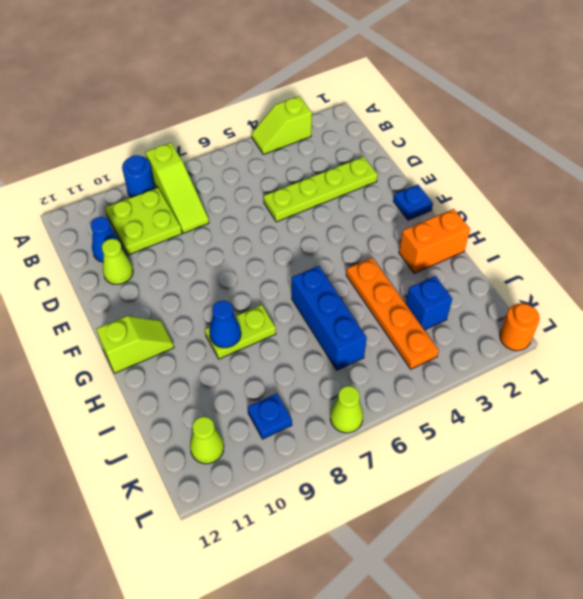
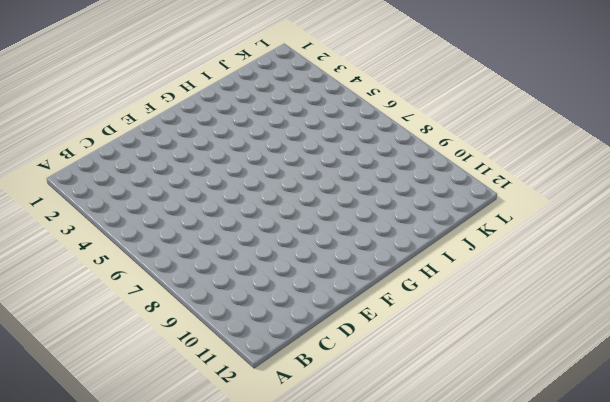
none -> lime 1x2 slope [252,96,312,154]
none -> lime 1x3 slope [146,143,209,233]
none -> blue 1x1 round brick [122,155,155,197]

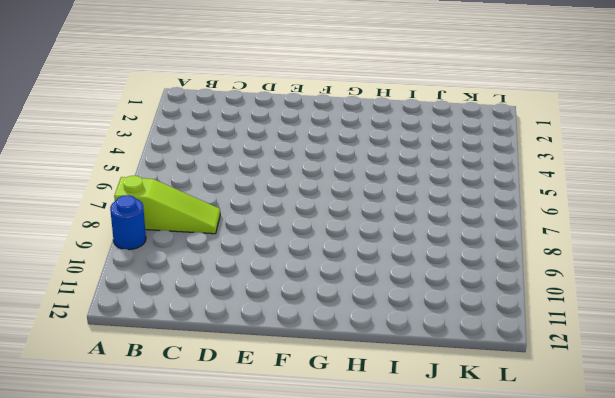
none -> lime 1x2 slope [252,96,312,154]
none -> lime 2x2 plate [105,188,182,255]
none -> blue 1x1 cone [91,217,122,262]

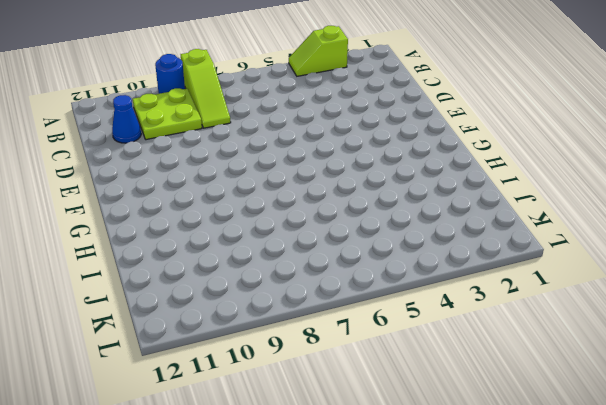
none -> lime 1x4 plate [264,157,378,222]
none -> lime 1x1 cone [102,239,133,284]
none -> blue 1x1 plate [393,185,433,220]

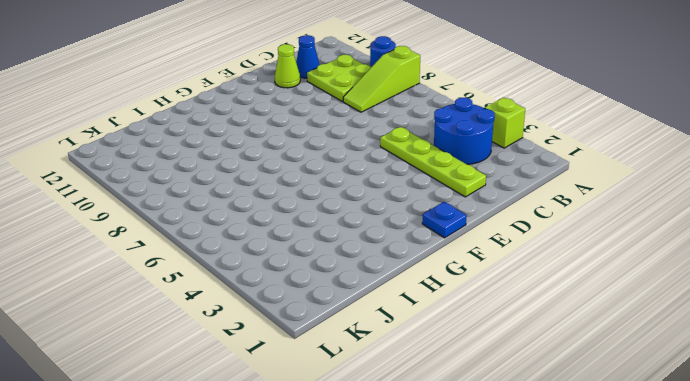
blue 2x2 round brick [434,98,495,164] -> none
none -> lime 1x2 slope [96,316,174,373]
none -> orange 1x2 brick [399,209,470,273]
none -> orange 1x4 plate [346,258,439,369]

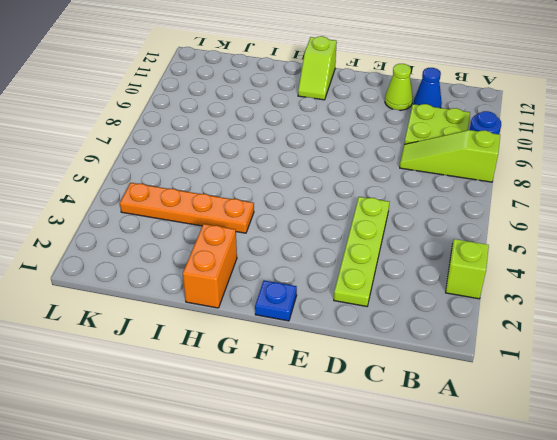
none -> blue 1x3 brick [292,266,367,370]
none -> lime 1x2 plate [205,305,276,359]
none -> blue 1x1 brick [406,276,452,330]

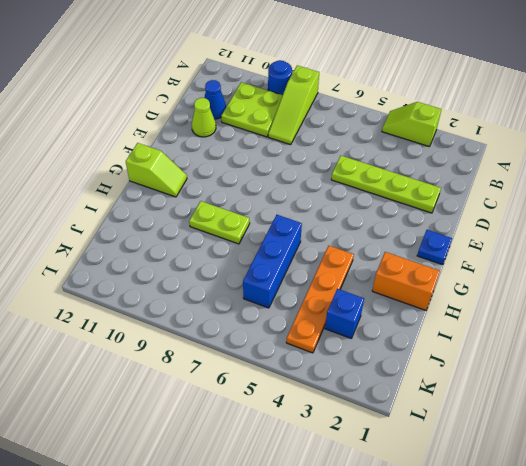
none -> blue 1x1 plate [248,393,292,439]
none -> lime 1x1 cone [190,417,224,464]
none -> orange 1x1 round brick [500,303,540,351]

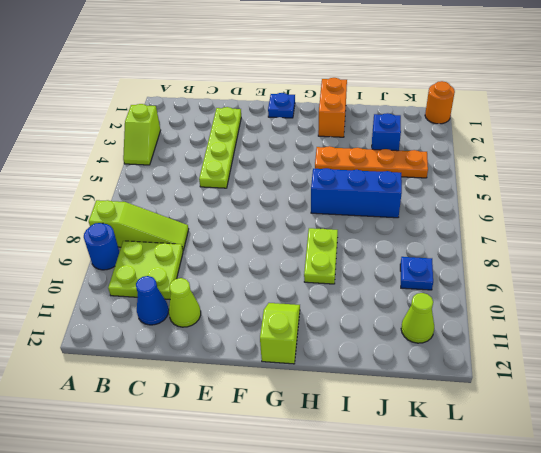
none -> lime 1x1 cone [330,386,363,433]
none -> blue 1x1 cone [209,301,241,348]

